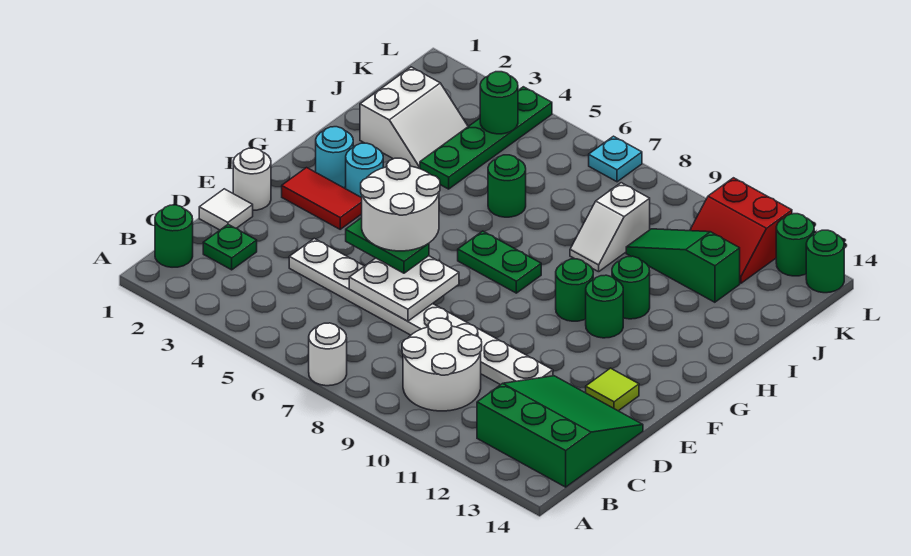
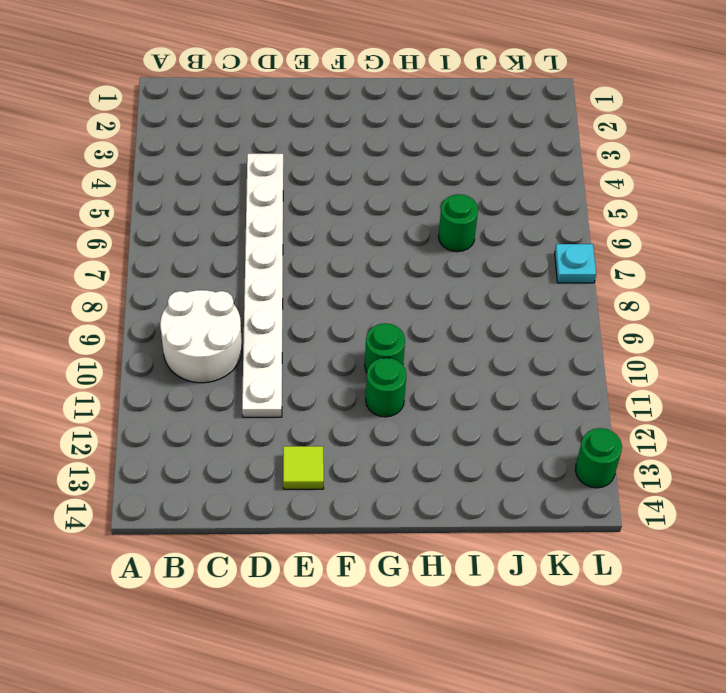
none -> white 1x1 round brick [309,323,347,386]
none -> green 1x1 round brick [155,205,193,267]
none -> green 3x3 slope [477,376,643,487]

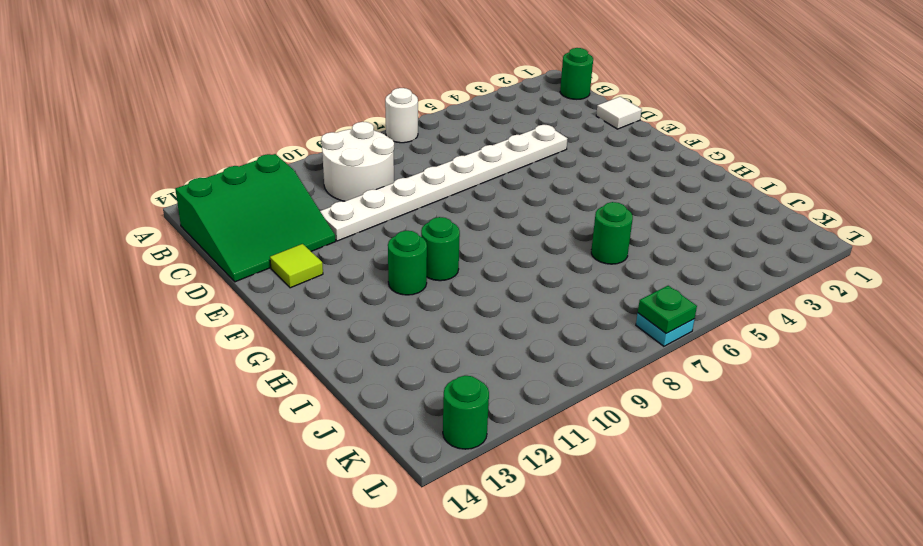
green 1x1 plate [638,286,697,333] -> green 1x1 plate moved to [203,225,257,270]
none -> white 1x1 round brick [233,148,271,210]
none -> red 1x2 tile [282,168,362,229]
none -> cyan 1x1 round brick [316,127,353,188]

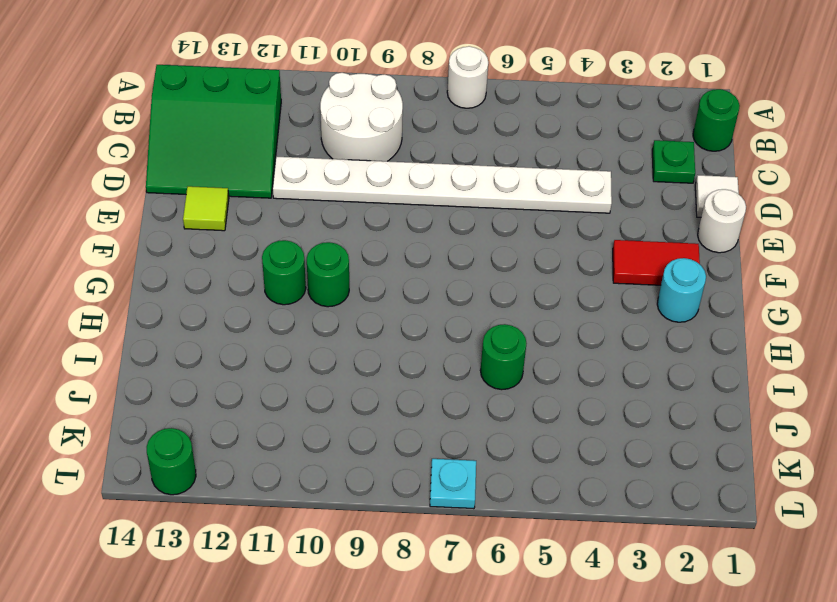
none -> cyan 1x1 round brick [346,143,383,198]
none -> green 1x2 plate [458,231,541,293]
none -> green 1x1 round brick [612,256,650,319]

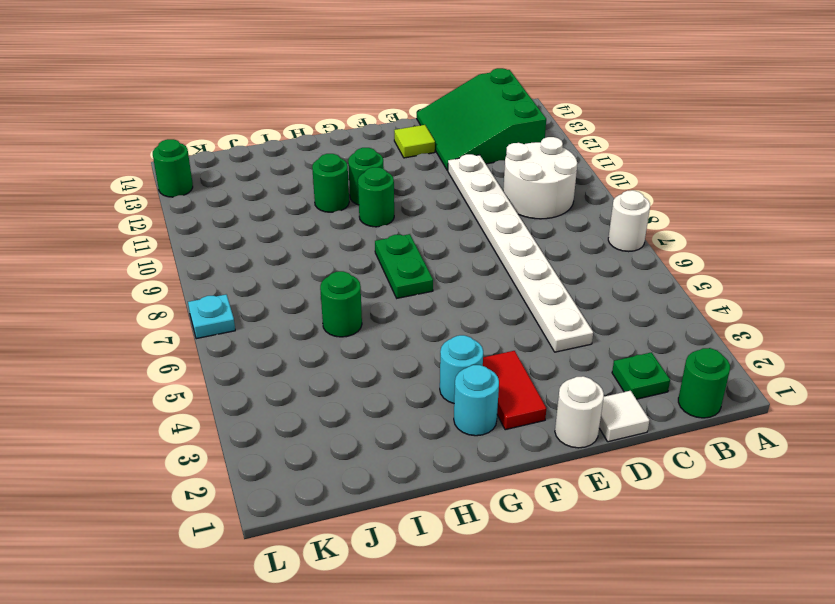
none -> white 2x2 slope [360,67,468,169]
none -> green 1x4 plate [420,87,552,189]
none -> white 1x2 slope [570,183,650,272]

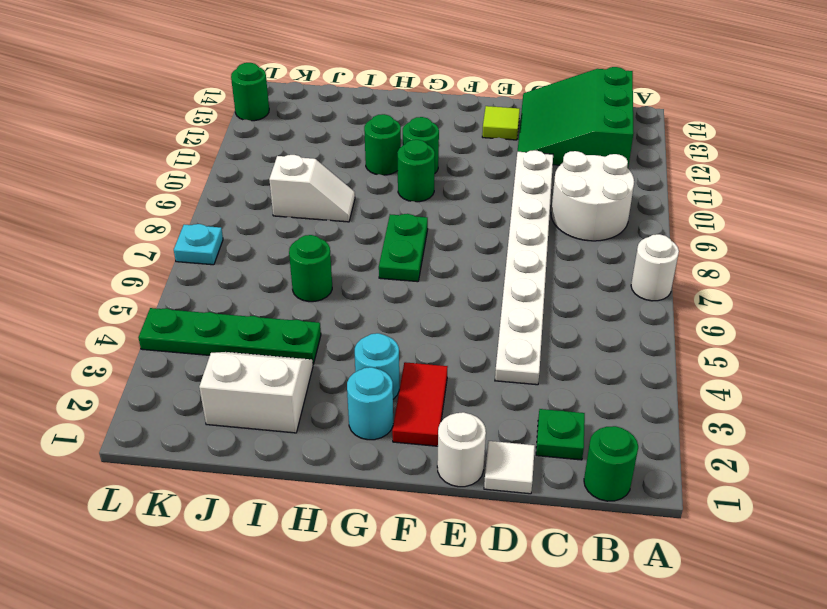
none -> green 1x3 slope [626,229,740,302]
none -> red 2x2 slope [690,178,792,283]
none -> green 1x1 round brick [806,230,844,293]

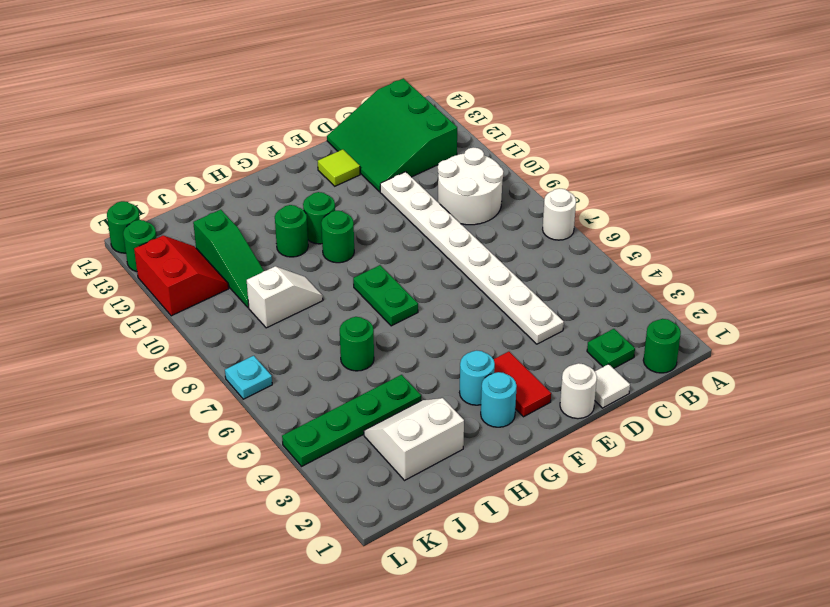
none -> white 2x2 plate [349,256,459,321]
none -> green 1x1 round brick [480,72,518,134]
none -> green 1x2 plate [346,218,429,273]

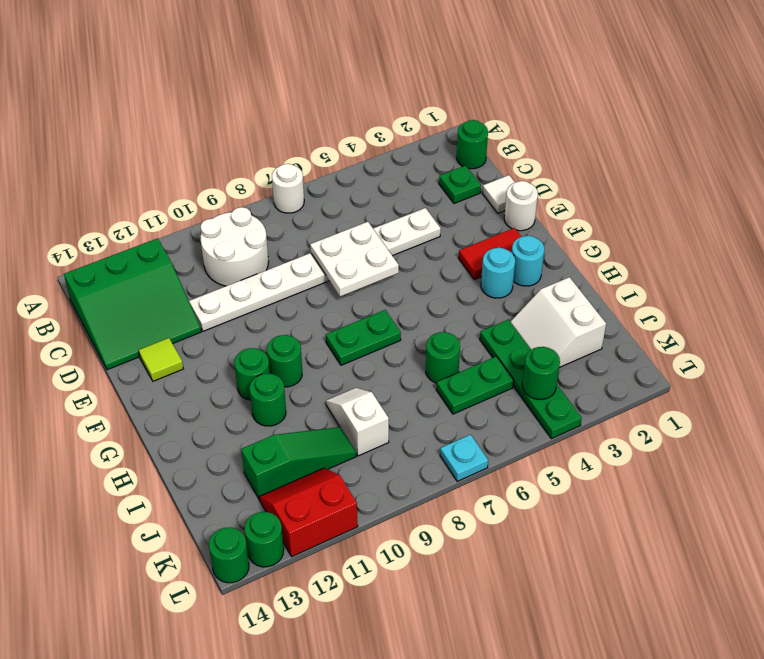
green 1x2 plate [436,356,514,414] -> green 1x2 plate moved to [346,218,429,273]
none -> white 2x2 round brick [361,158,440,251]

